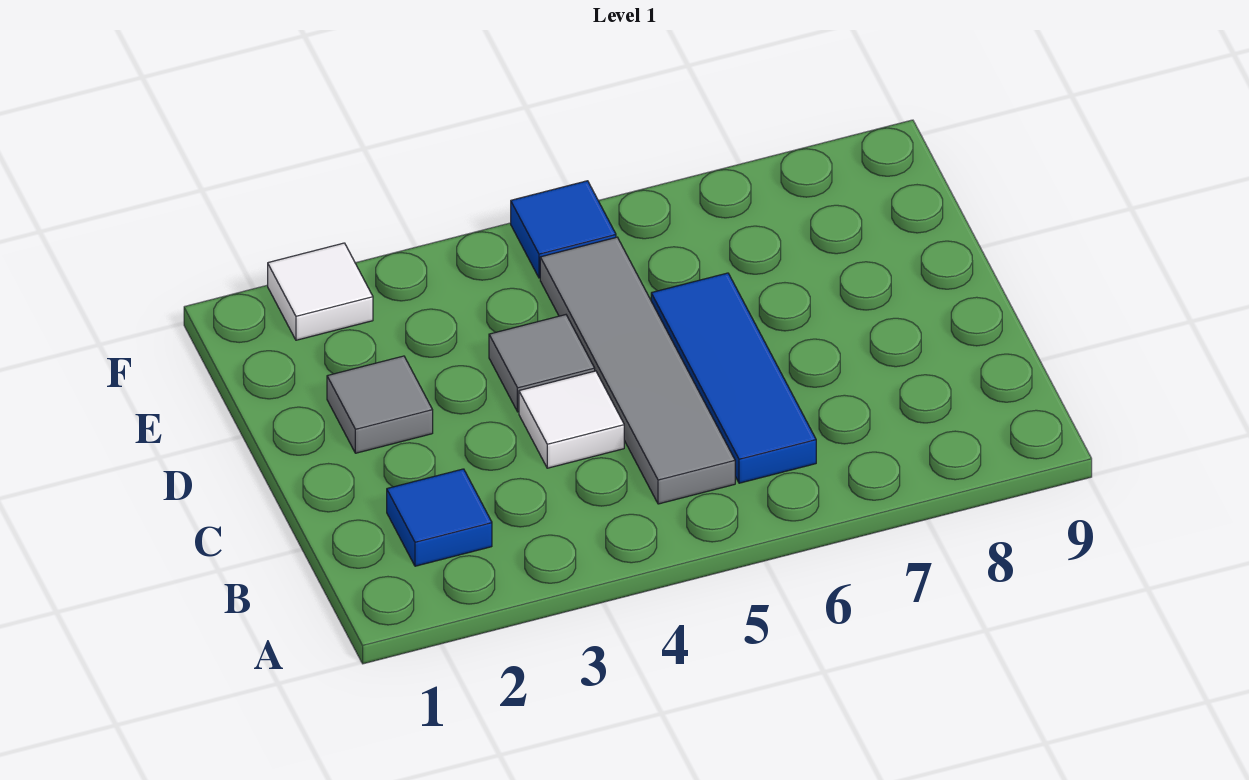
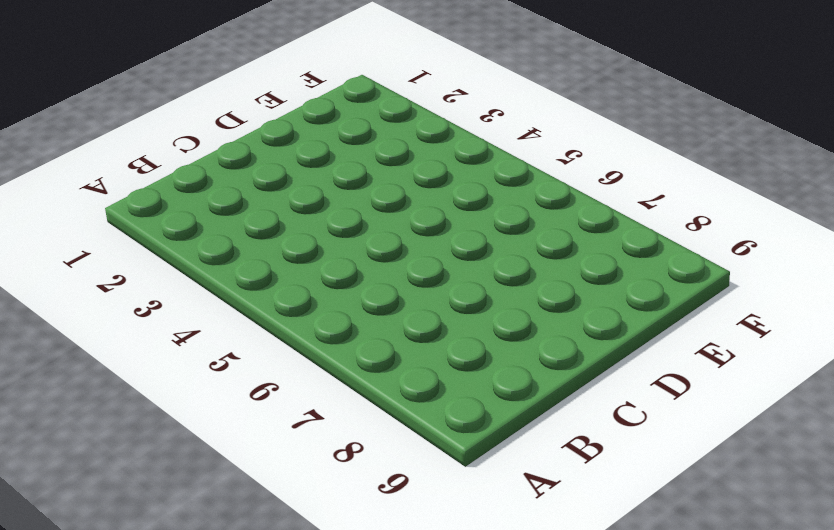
none -> blue 1x1 tile [387,469,492,566]
none -> grey 1x4 tile [540,237,735,504]

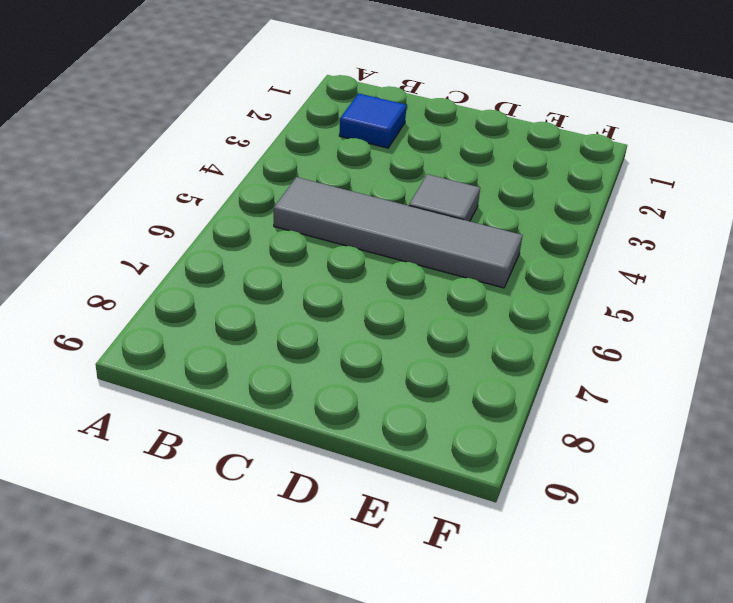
none -> blue 1x3 tile [651,273,816,483]
none -> white 1x1 tile [519,371,624,468]

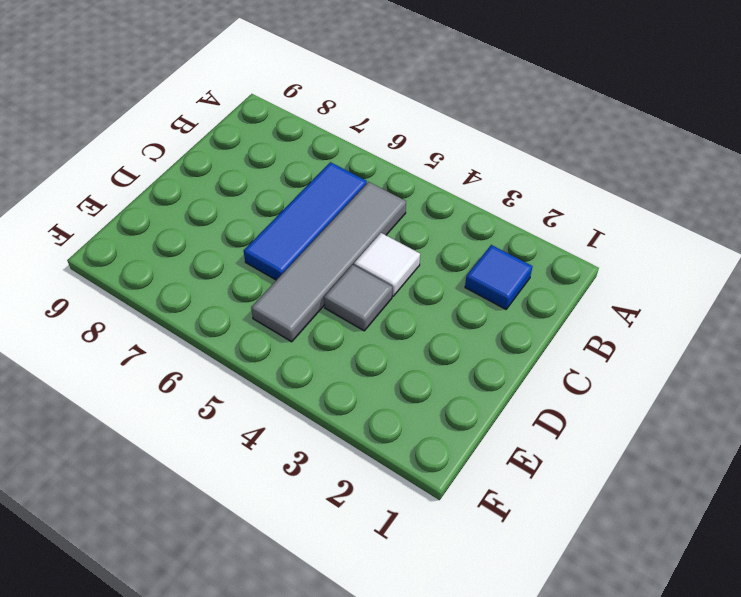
none -> grey 1x1 tile [327,356,433,453]
none -> white 1x1 tile [268,243,373,340]

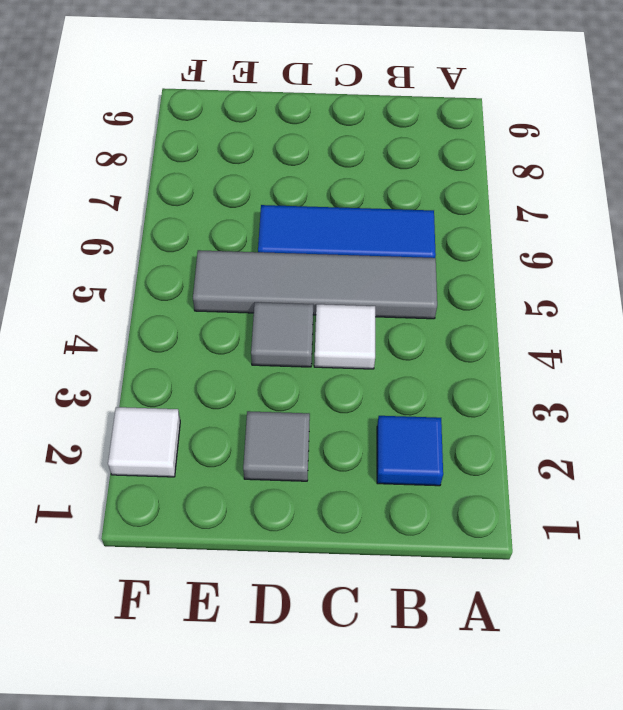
none -> blue 1x1 tile [511,181,616,278]

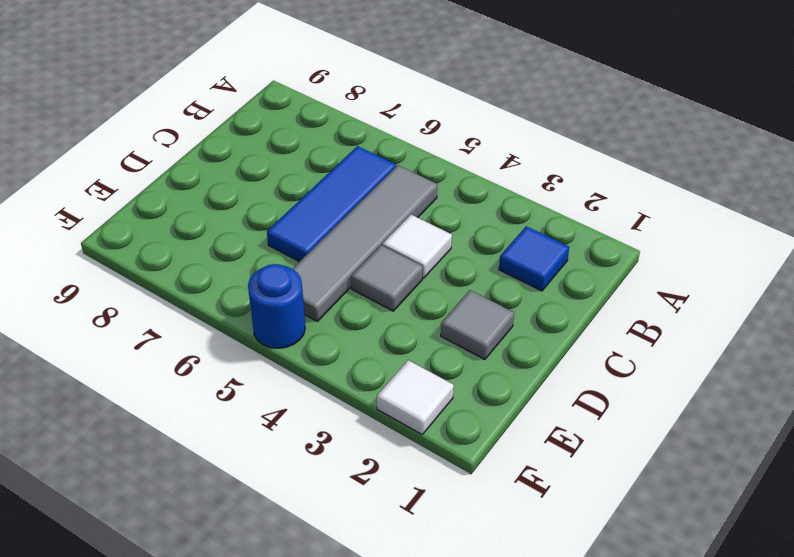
blue 1x1 round brick [248,264,305,348] -> blue 1x1 tile [511,181,616,278]

